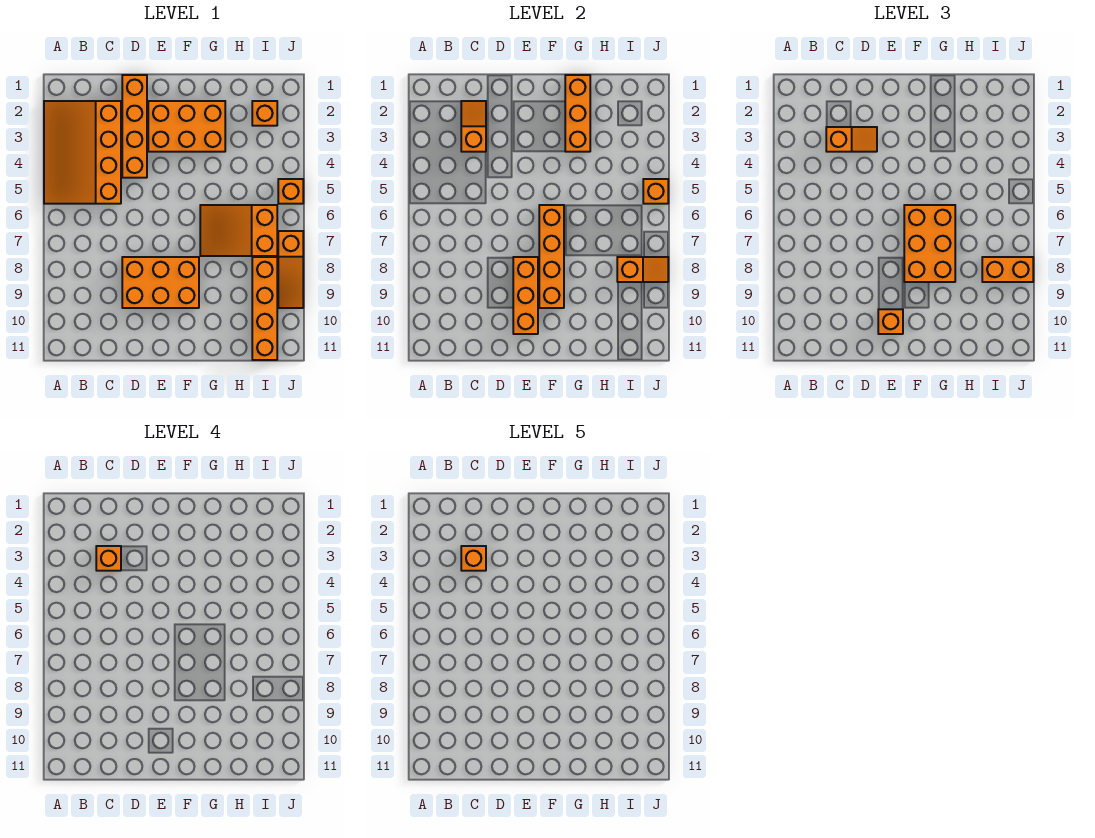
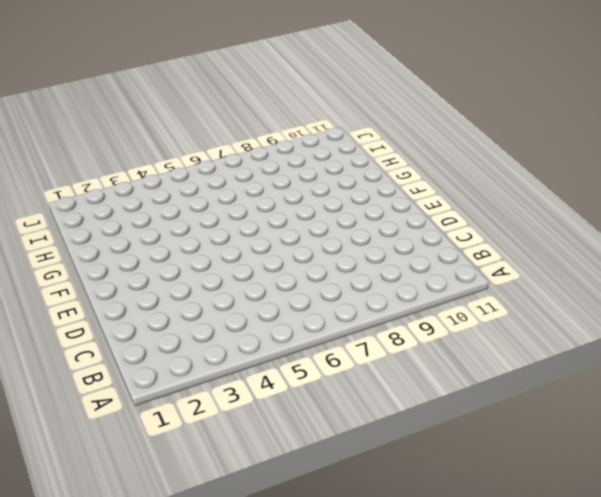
none -> orange 3x4 slope [44,101,121,204]
none -> orange 1x4 brick [122,75,147,178]
none -> orange 2x3 brick [122,257,199,308]

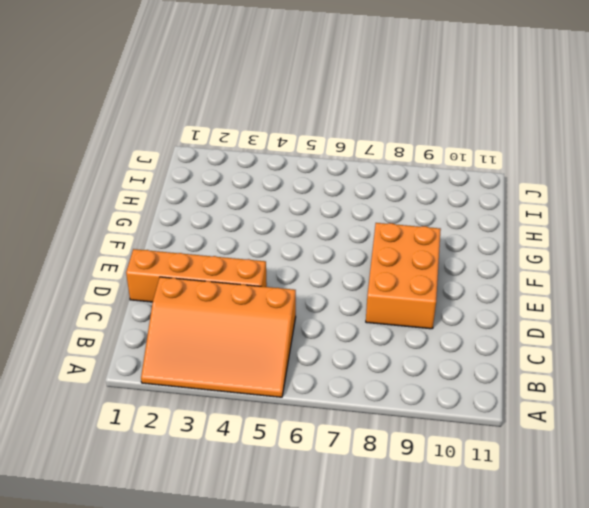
none -> orange 2x3 brick [148,101,225,152]
none -> orange 2x3 slope [200,205,277,256]
none -> orange 1x1 brick [252,101,277,126]

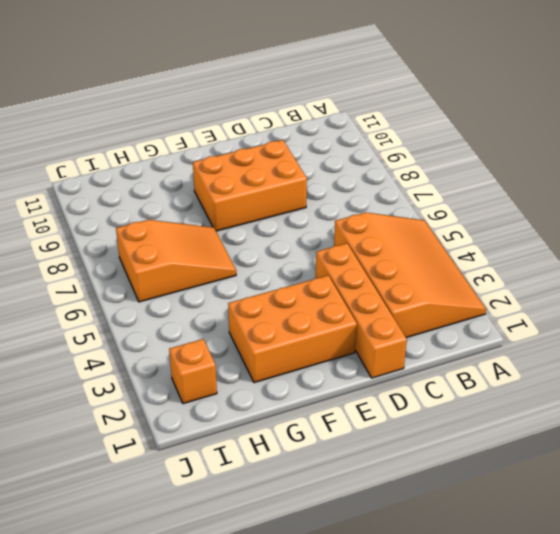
none -> orange 1x4 brick [252,257,277,360]
none -> orange 1x1 brick [278,179,303,204]
none -> orange 1x3 slope [278,231,303,308]

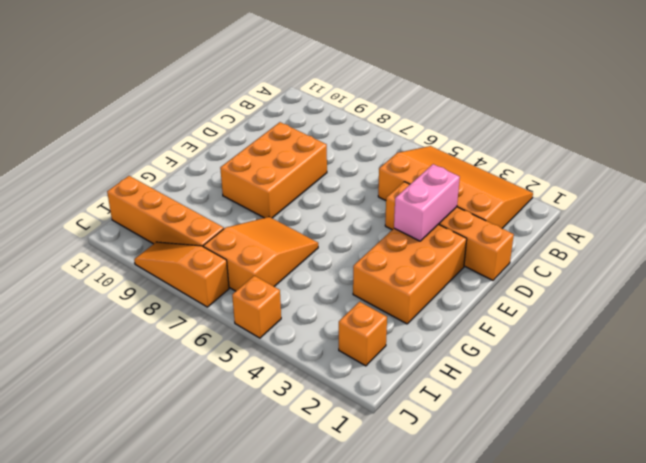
pink 1x2 brick [394,164,460,241] -> none
none -> orange 1x2 slope [461,101,486,152]
none -> orange 1x3 brick [513,257,538,334]
none -> orange 1x4 brick [539,205,564,308]

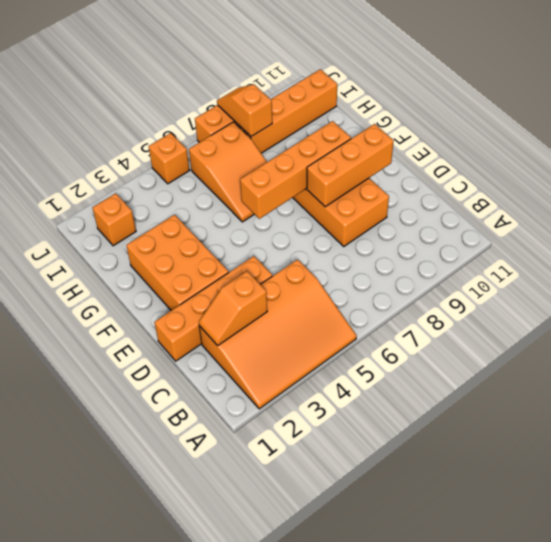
none -> orange 1x3 brick [565,75,590,152]
none -> orange 1x1 brick [643,179,668,204]
none -> orange 1x2 slope [826,127,877,152]

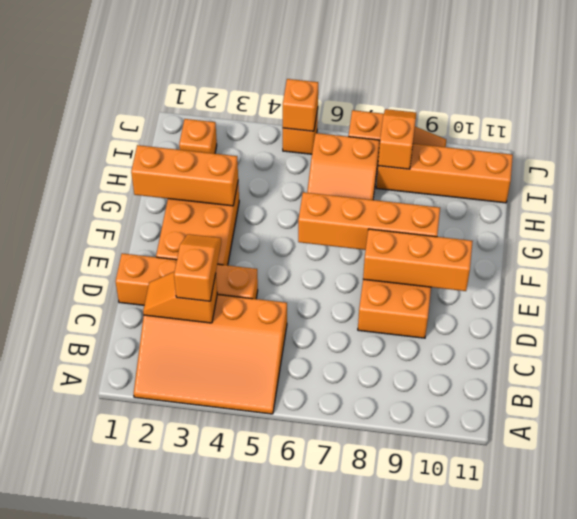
none -> orange 1x1 brick [878,309,903,334]
none -> orange 2x3 brick [904,205,955,282]
none -> orange 1x2 brick [982,257,1033,282]

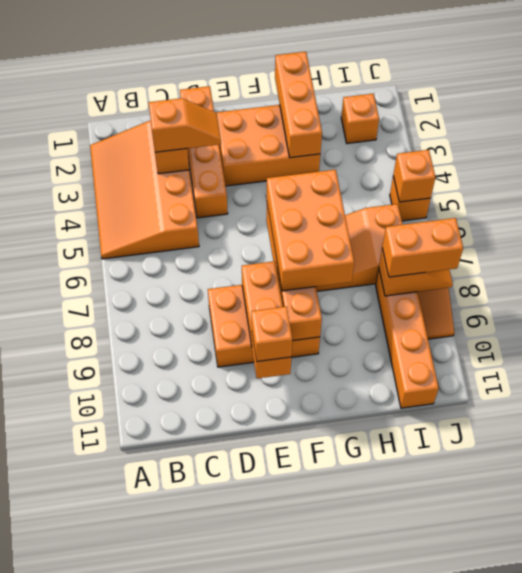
none -> orange 1x1 brick [96,546,121,571]
none -> orange 1x1 brick [461,546,486,571]

